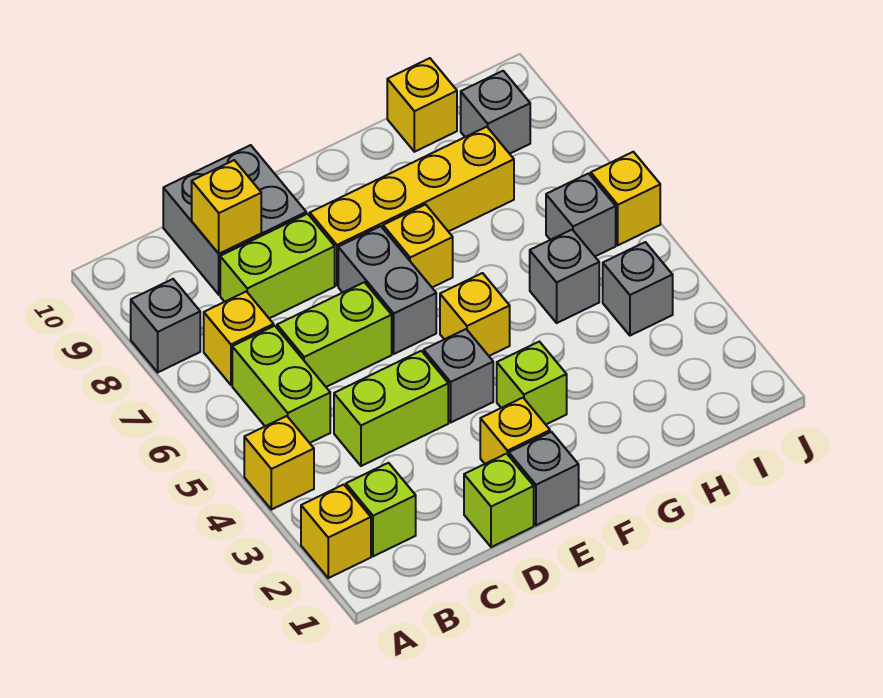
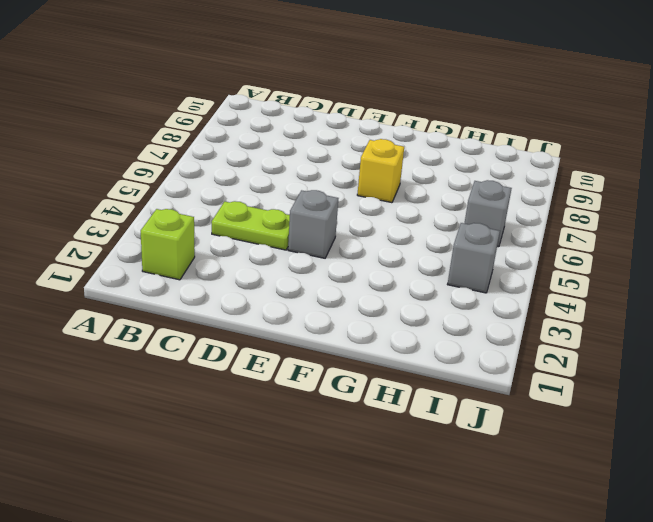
lime 1x2 plate [212,201,290,250] -> lime 1x2 brick [334,351,448,466]
none -> yellow 1x1 brick [301,485,371,578]
none -> yellow 1x1 brick [244,416,314,510]
none -> grey 1x1 brick [131,279,200,372]

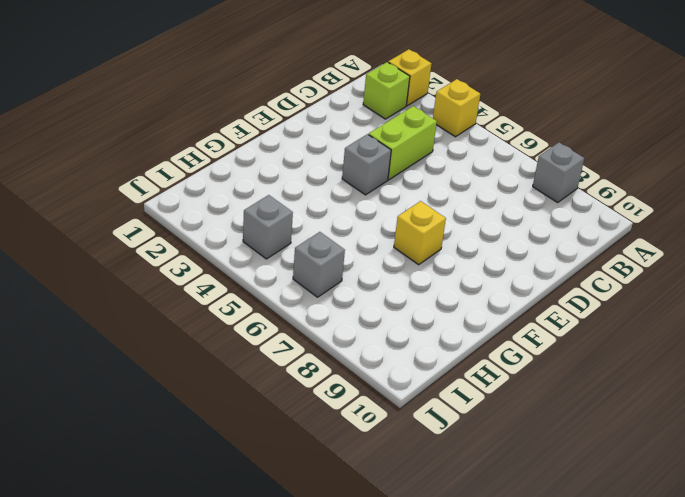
none -> lime 1x2 brick [232,326,330,443]
none -> yellow 1x1 brick [204,291,274,385]
none -> lime 1x2 brick [277,282,392,387]

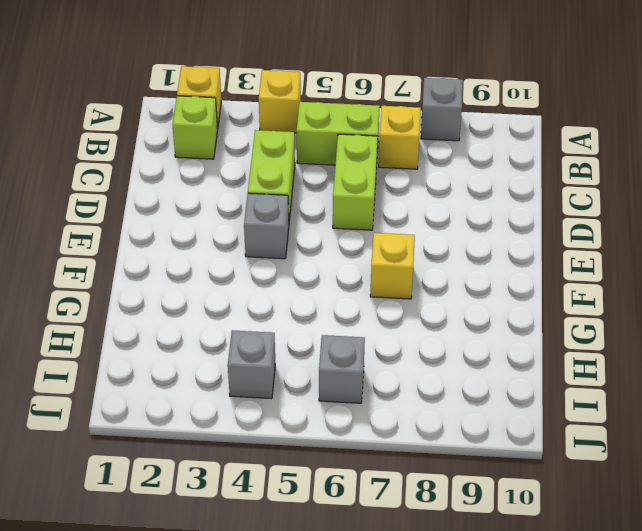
none -> lime 1x2 brick [220,214,335,318]
none -> grey 2x2 brick [163,145,306,295]
none -> lime 1x1 brick [464,454,534,547]

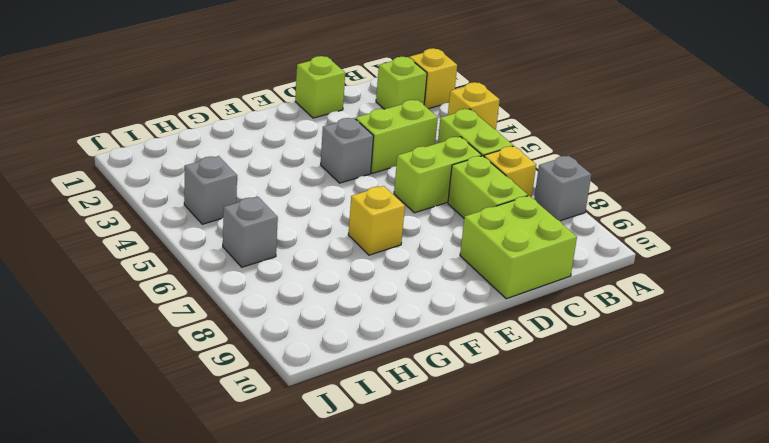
lime 1x2 brick [448,156,528,218] -> lime 1x2 brick turned to [220,214,335,318]
lime 2x2 brick [460,196,577,299] -> grey 2x2 brick [163,145,306,295]
none -> grey 1x1 brick [509,432,579,525]
none -> yellow 1x1 brick [480,398,550,464]
none -> grey 1x2 brick [338,226,436,354]

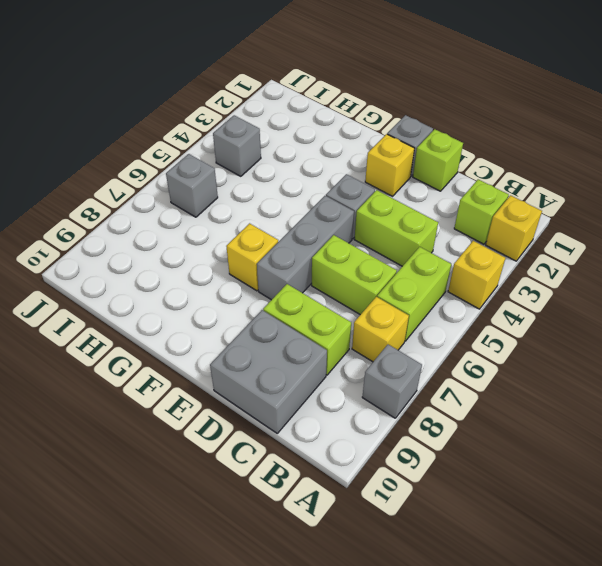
grey 1x3 brick [257,196,354,300] -> grey 1x2 brick [338,226,436,354]
none -> yellow 1x4 brick [310,127,514,285]
none -> lime 1x1 brick [497,342,567,424]
none -> yellow 1x1 brick [440,273,510,356]

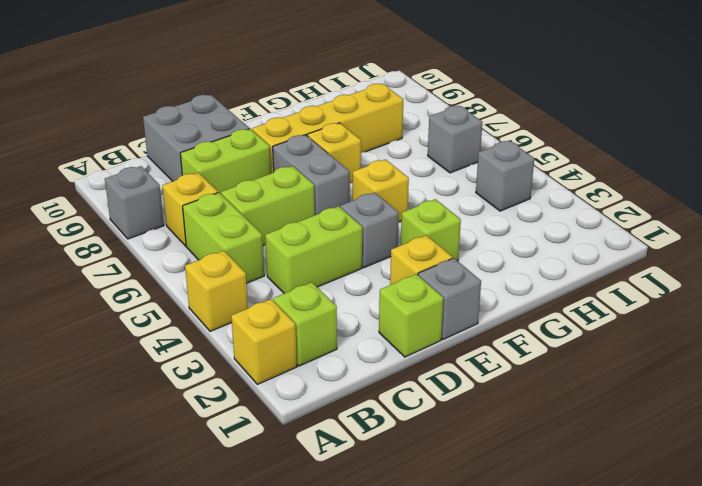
none -> grey 1x1 brick [530,230,599,323]
none -> yellow 1x1 brick [387,58,457,152]
none -> grey 1x1 brick [461,71,530,154]

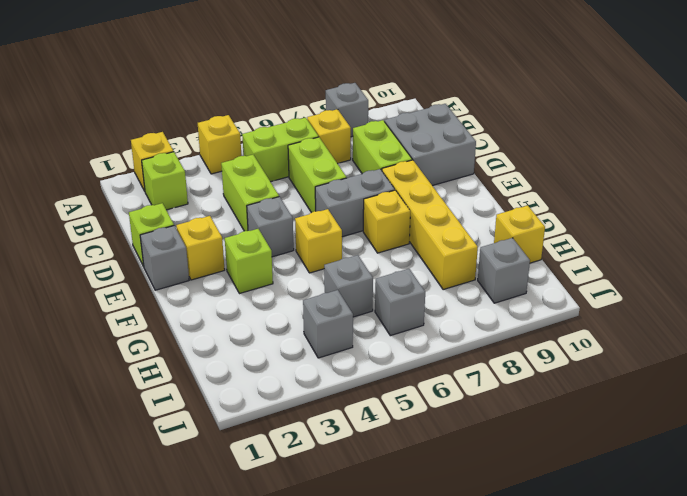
none -> yellow 1x1 brick [591,152,660,245]
none -> yellow 1x1 brick [192,160,261,254]

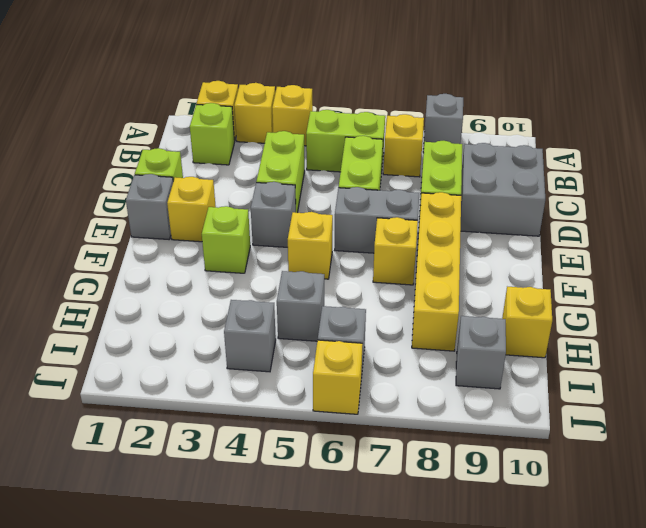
yellow 1x1 brick [234,83,275,143] -> yellow 1x1 brick moved to [192,160,261,254]

